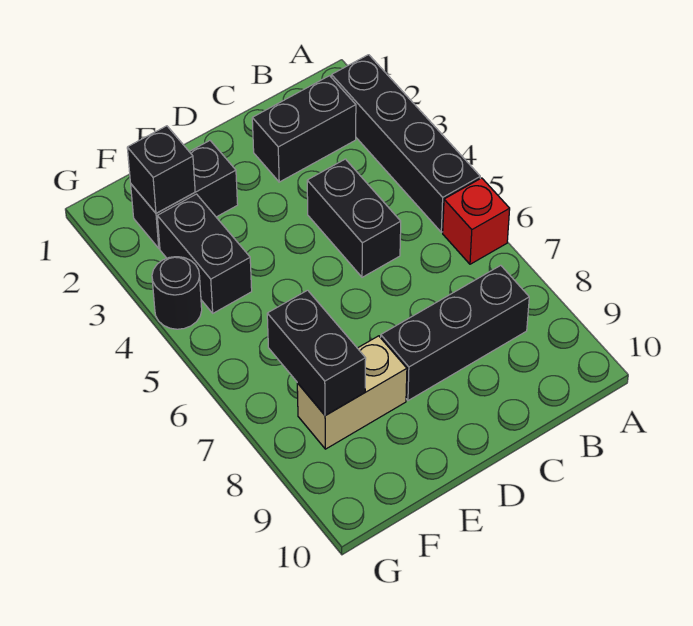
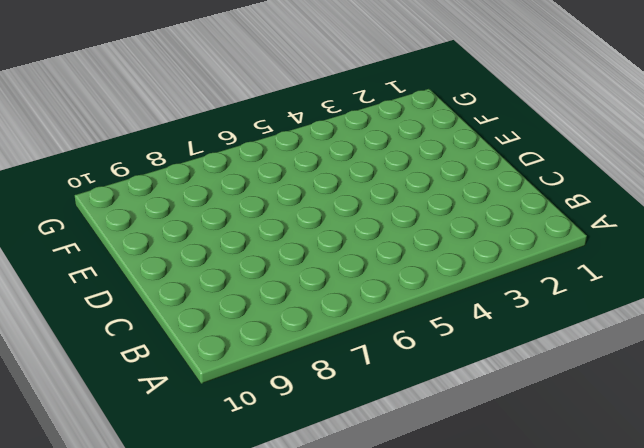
none -> black 1x4 brick [332,55,480,232]
none -> red 1x1 brick [443,178,510,264]

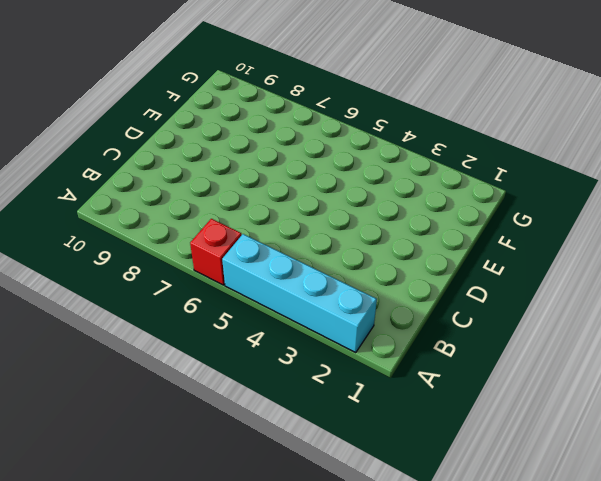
cyan 1x4 brick [222,234,377,352] -> black 1x4 brick [332,55,480,232]
none -> black 1x2 brick [252,76,356,182]
none -> black 1x3 brick [381,265,529,401]

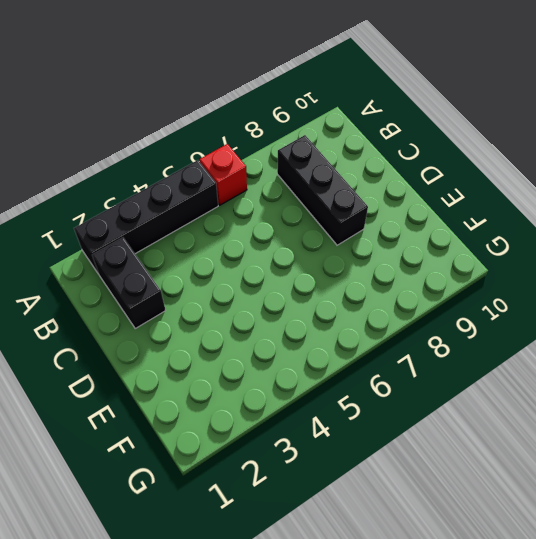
none -> black 1x2 brick [307,159,401,277]
none -> black 1x2 brick [131,141,238,248]

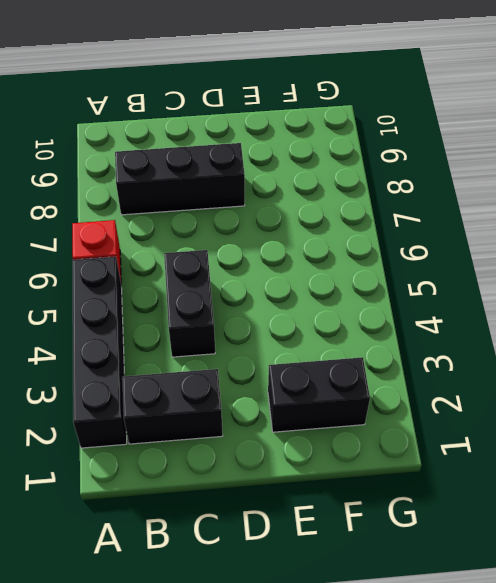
none -> tan 1x2 brick [297,336,407,449]
none -> black 1x2 brick [157,194,252,313]

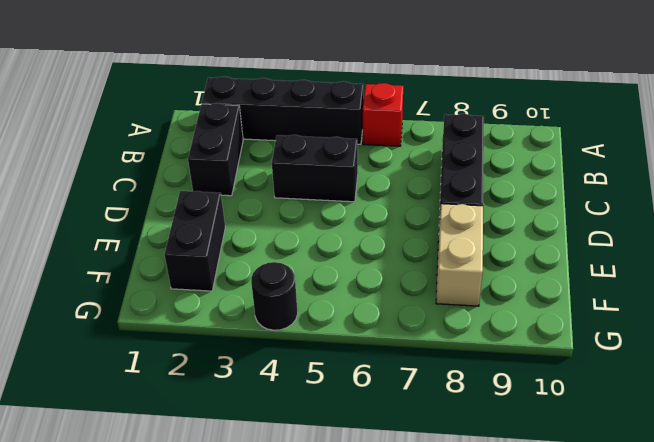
none -> black 1x2 brick [157,194,252,313]
none -> black 1x1 brick [127,126,195,213]

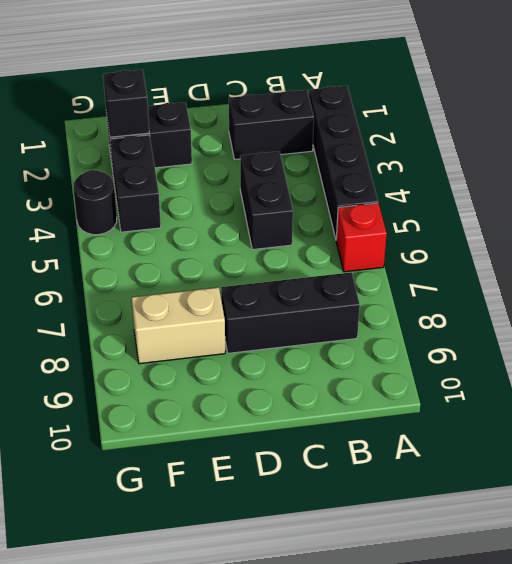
none -> black 1x2 brick [267,290,366,416]

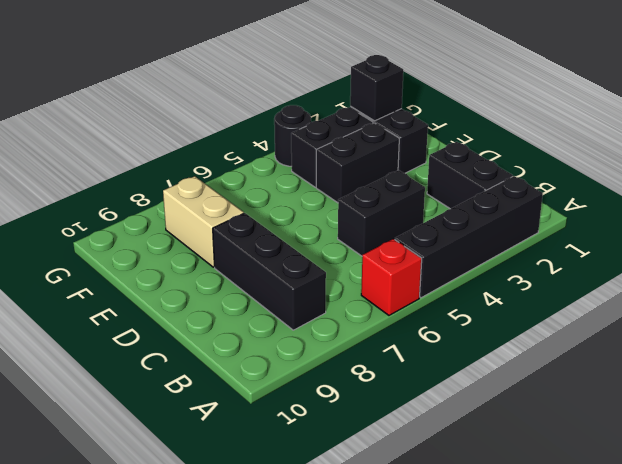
black 1x2 brick [316,123,399,203] -> black 1x2 brick moved to [267,290,366,416]

